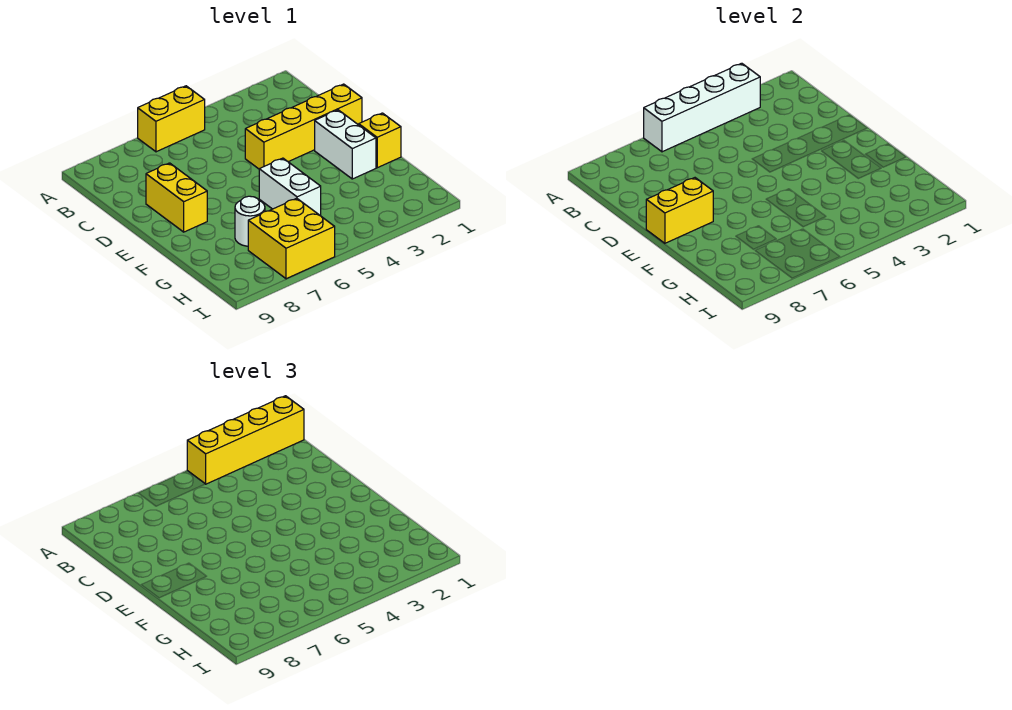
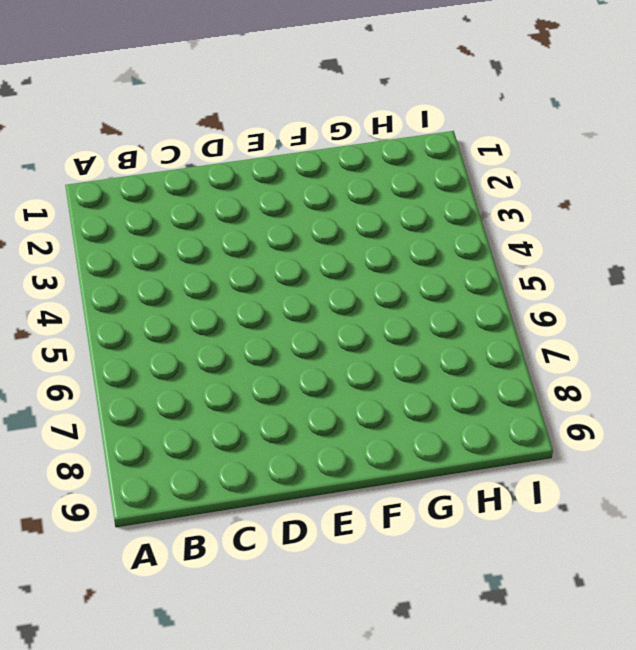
none -> yellow 1x2 brick [138,86,205,152]
none -> yellow 1x4 brick [245,84,362,169]

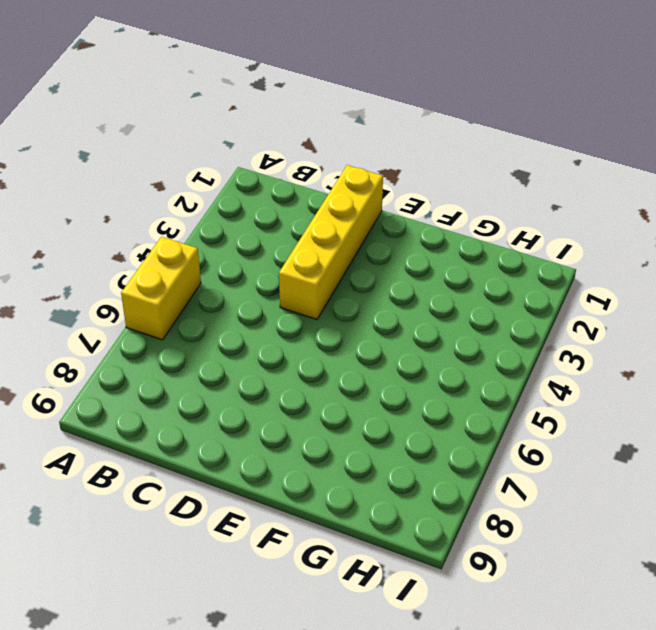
none -> yellow 1x2 brick [146,163,207,232]
none -> white 1x2 brick [315,110,376,179]

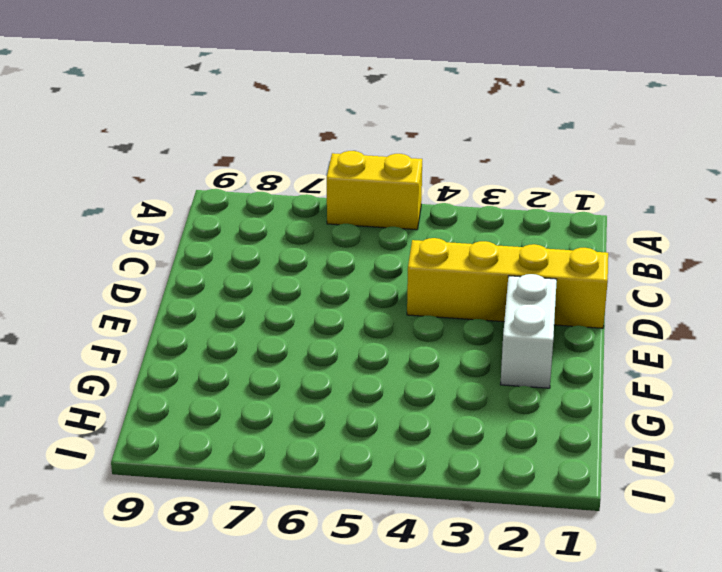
none -> yellow 1x2 brick [146,163,207,232]
none -> yellow 1x1 brick [359,113,401,168]

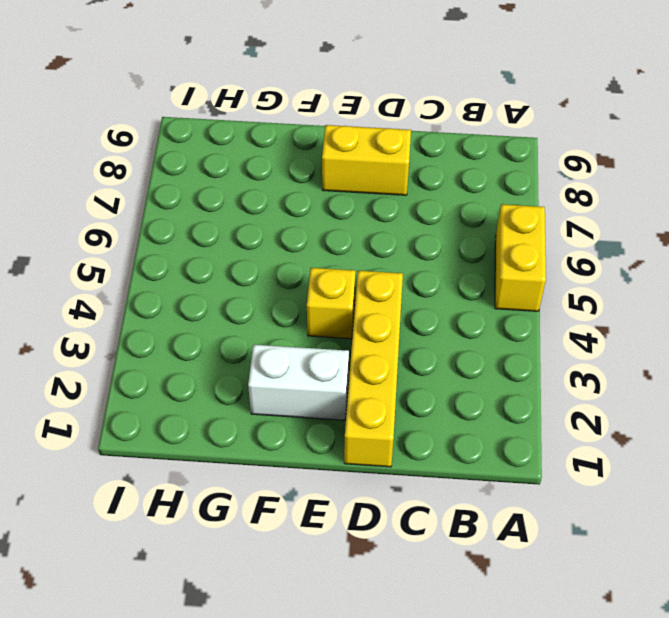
yellow 1x1 brick [307,268,355,339] -> yellow 1x1 brick moved to [359,113,401,168]
none -> white 1x2 brick [259,158,321,216]
none -> white 1x1 round brick [235,196,265,246]

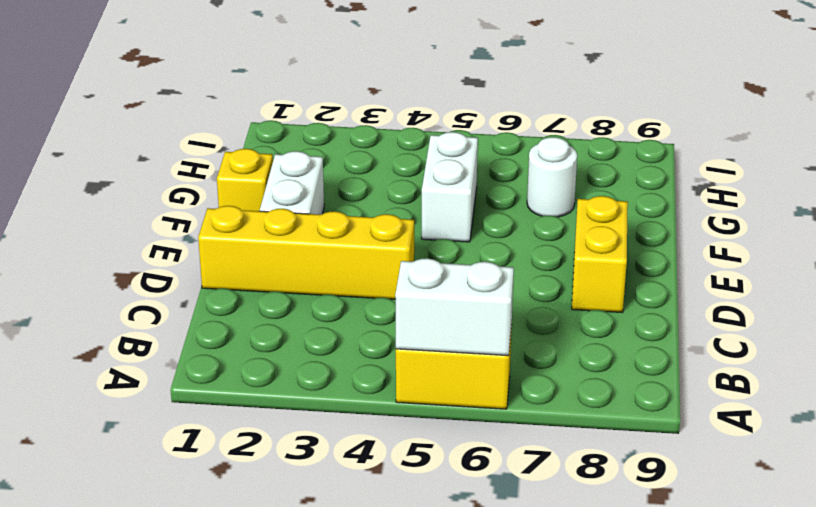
white 1x2 brick [395,258,514,356] -> white 1x4 brick [644,63,760,152]
none -> yellow 2x2 brick [248,198,335,279]
none -> yellow 1x2 brick [646,178,713,243]

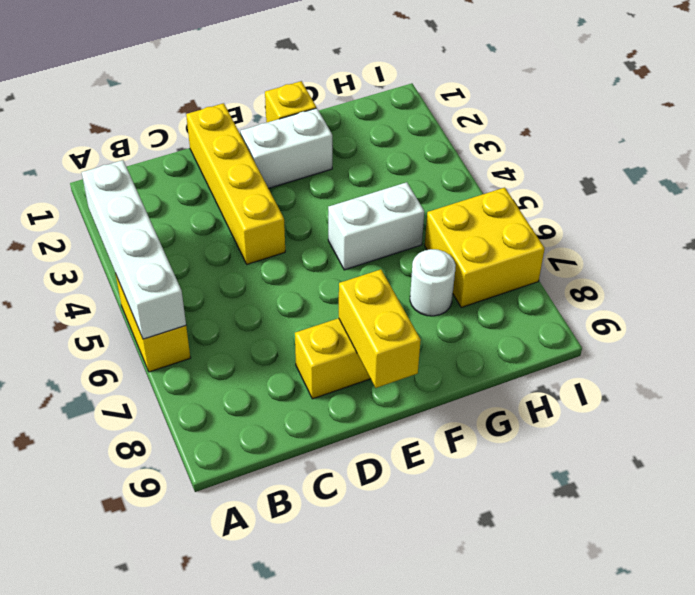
none -> yellow 1x4 brick [187,396,304,484]

